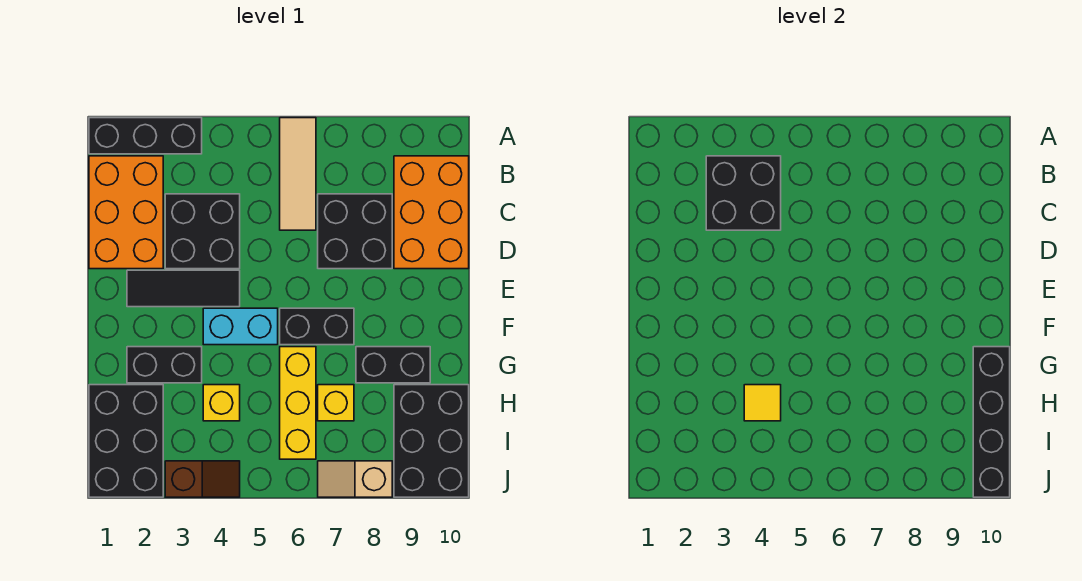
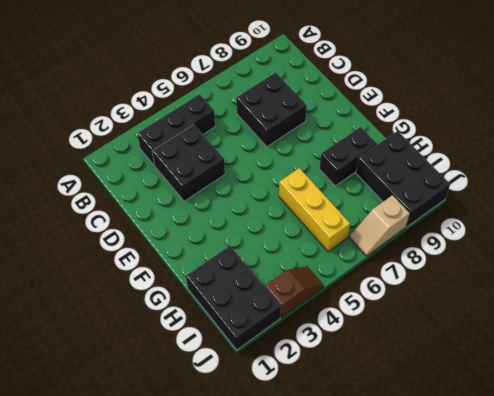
black 1x3 brick [137,94,215,166] -> black 1x3 brick moved to [89,118,202,154]
none -> tan 1x3 tile [280,118,316,230]
none -> orange 2x3 brick [89,156,163,269]
none -> orange 2x3 brick [394,156,469,269]

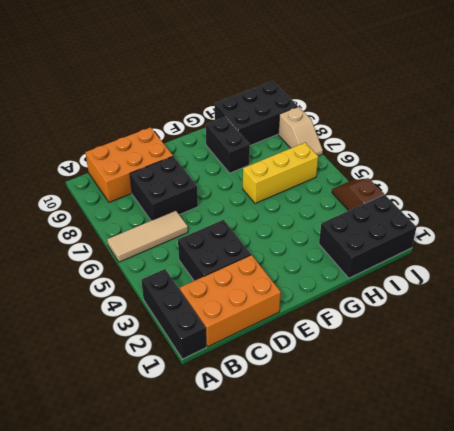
none -> black 1x3 tile [127,270,240,307]
none -> cyan 1x2 brick [203,308,278,345]
none -> black 1x2 brick [280,308,354,345]

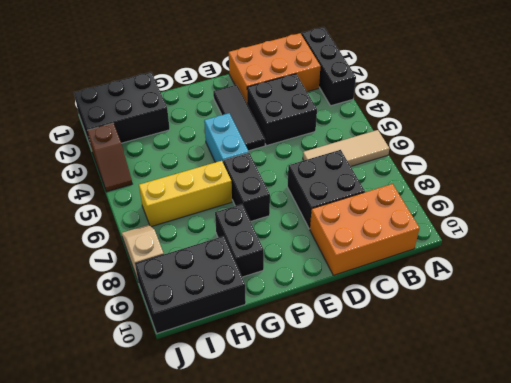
none -> black 1x2 brick [127,347,202,383]
none -> yellow 1x1 brick [203,385,240,421]
none -> yellow 1x1 brick [318,385,354,421]

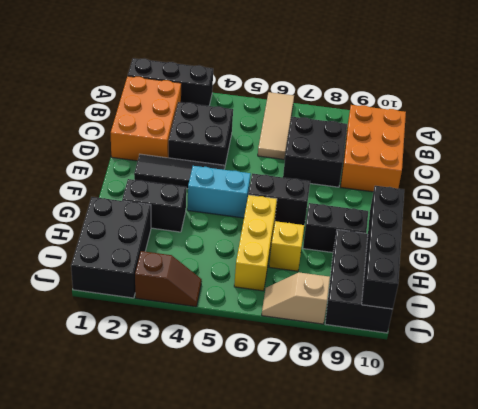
none -> yellow 1x1 brick [203,385,240,421]
none -> black 2x2 brick [706,156,781,230]
none -> yellow 1x1 tile [744,385,781,421]

